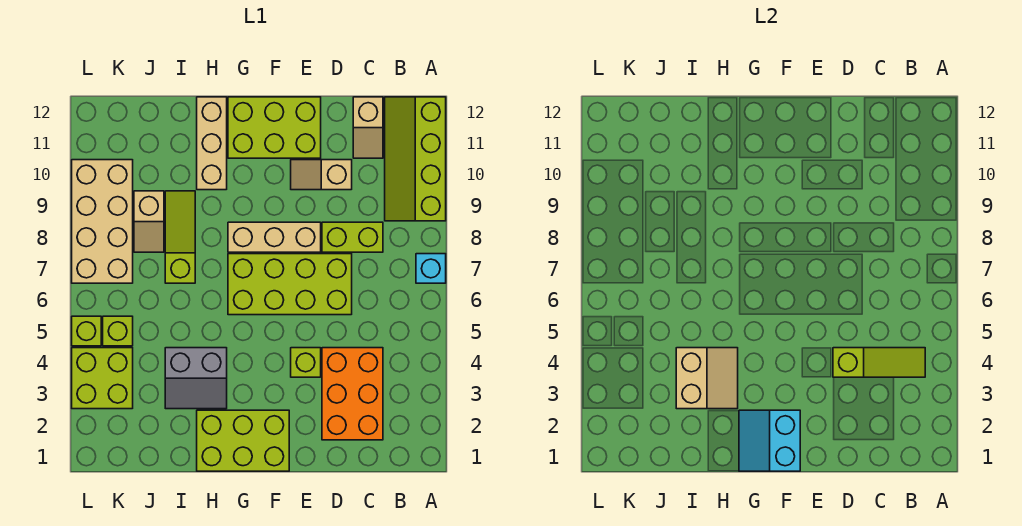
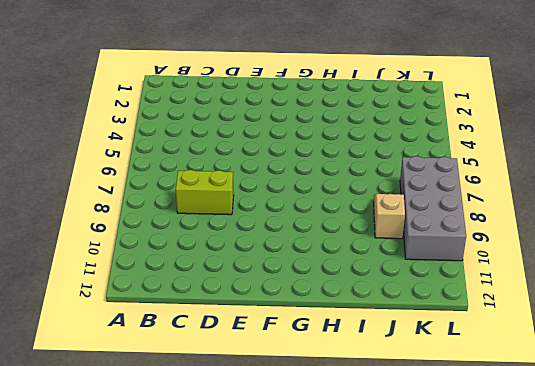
grey 2x4 brick [400,156,466,261] -> tan 2x4 brick [72,160,133,283]
none -> cyan 1x1 brick [416,254,446,283]
none -> lime 2x4 slope [385,97,446,221]
none -> orange 2x3 brick [322,348,383,440]

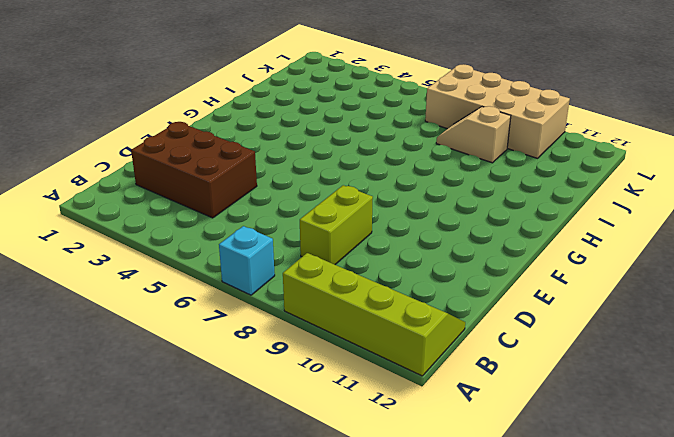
brown 2x3 brick [131,122,257,218] -> orange 2x3 brick [322,348,383,440]
none -> tan 1x2 slope [353,97,383,158]
none -> lime 2x4 brick [228,254,352,315]
none -> tan 1x2 slope [291,160,352,190]

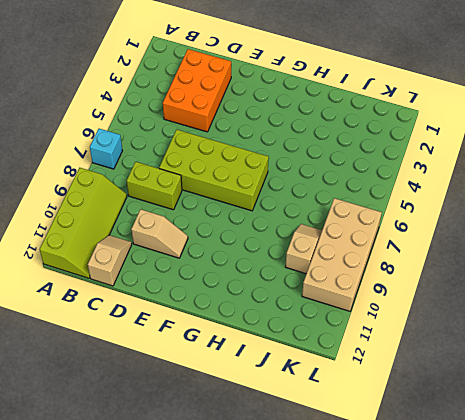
none -> lime 1x1 brick [291,348,321,377]
none -> tan 1x3 brick [228,222,321,252]
none -> lime 2x3 brick [228,97,321,158]

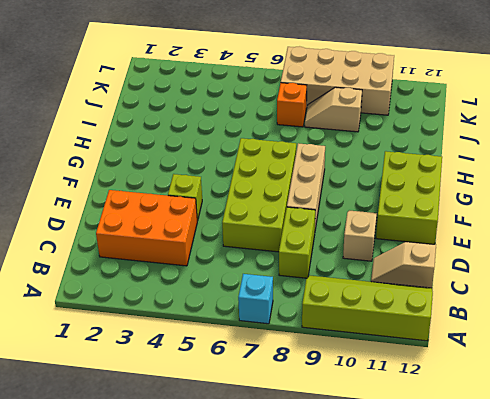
orange 1x1 brick [277,83,307,127] -> none
none -> lime 2x3 brick [197,410,289,471]
none -> grey 2x2 slope [165,348,227,409]
none -> tan 1x3 brick [197,97,227,190]

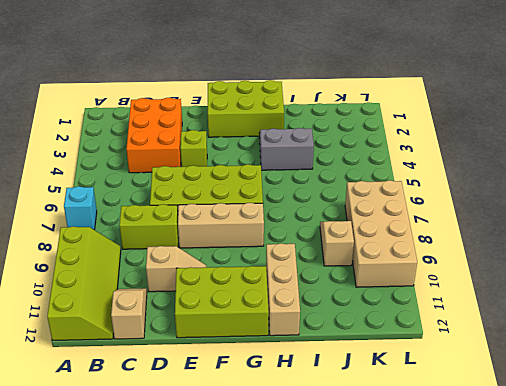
none -> lime 1x3 slope [165,191,195,283]
none -> lime 2x2 brick [72,348,133,409]
none -> lime 1x1 brick [103,316,133,346]

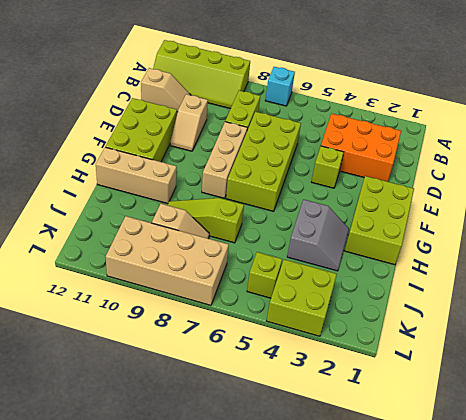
none -> lime 1x1 brick [72,316,101,346]
none -> lime 1x3 slope [833,348,925,377]
none -> cyan 2x2 slope [739,410,800,471]

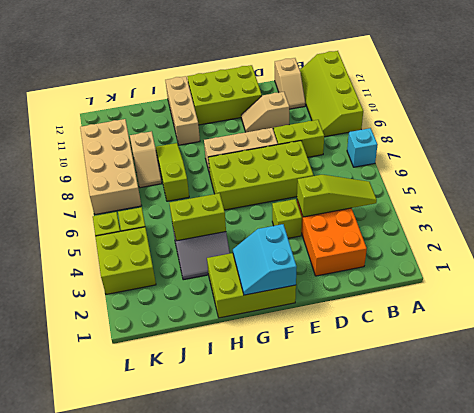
lime 1x2 brick [169,193,226,241] -> tan 2x2 slope [676,348,738,409]

